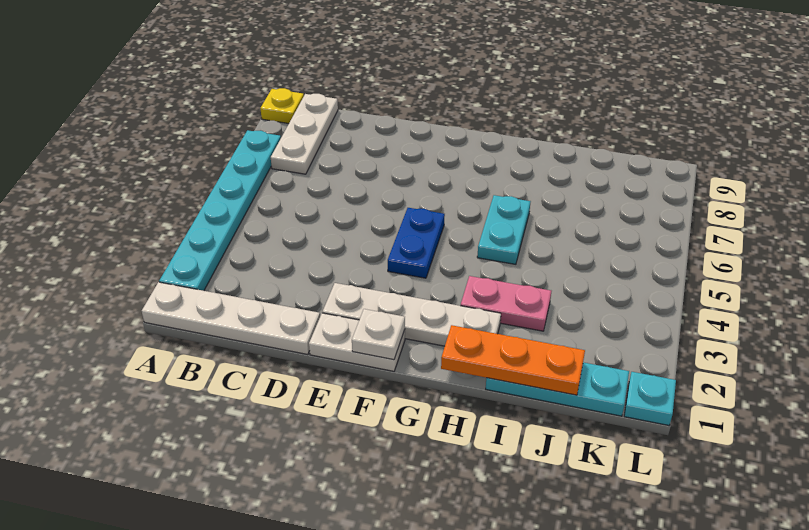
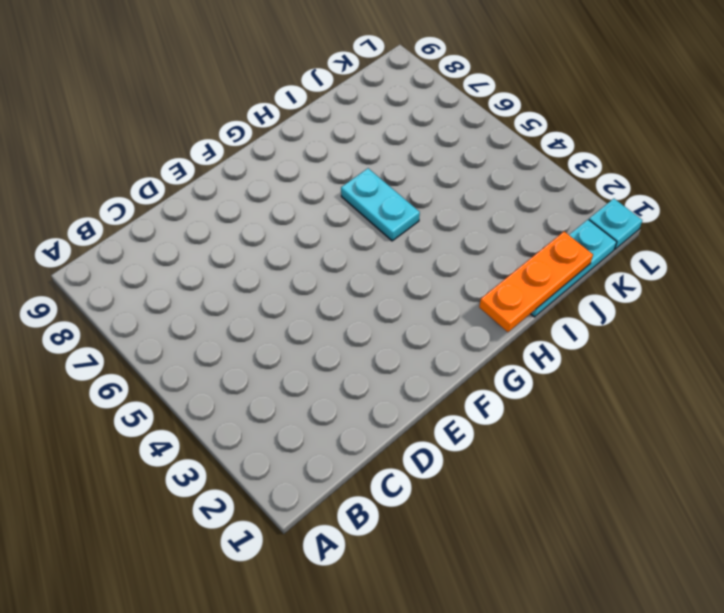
none -> white 1x4 plate [142,282,320,355]
none -> cyan 1x6 plate [159,130,281,291]
none -> yellow 1x1 plate [260,88,304,124]

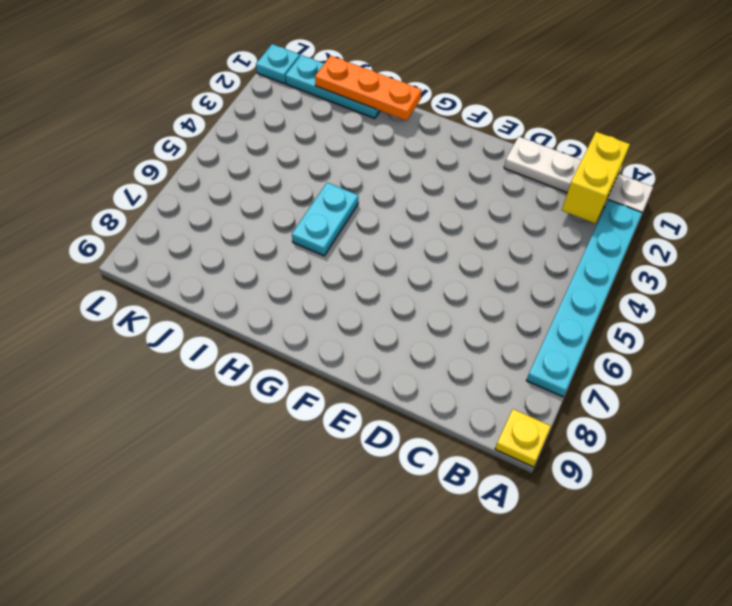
yellow 1x2 brick [562,132,630,223] -> none
none -> white 1x3 plate [271,94,338,174]
none -> white 1x2 plate [309,313,405,371]
none -> white 1x4 plate [322,283,501,346]

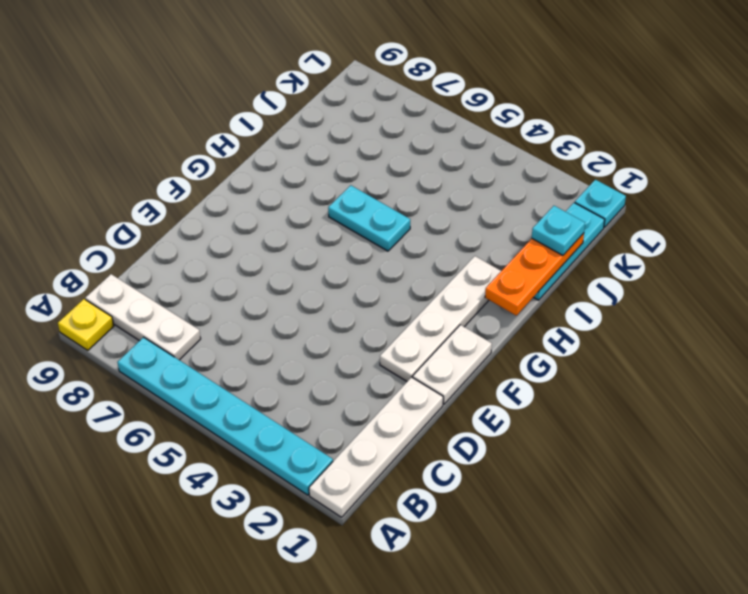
cyan 1x1 plate [532,206,585,255] -> none
none -> blue 1x2 plate [388,208,445,278]
none -> pink 1x2 plate [461,276,551,331]
none -> white 1x1 plate [352,309,405,360]

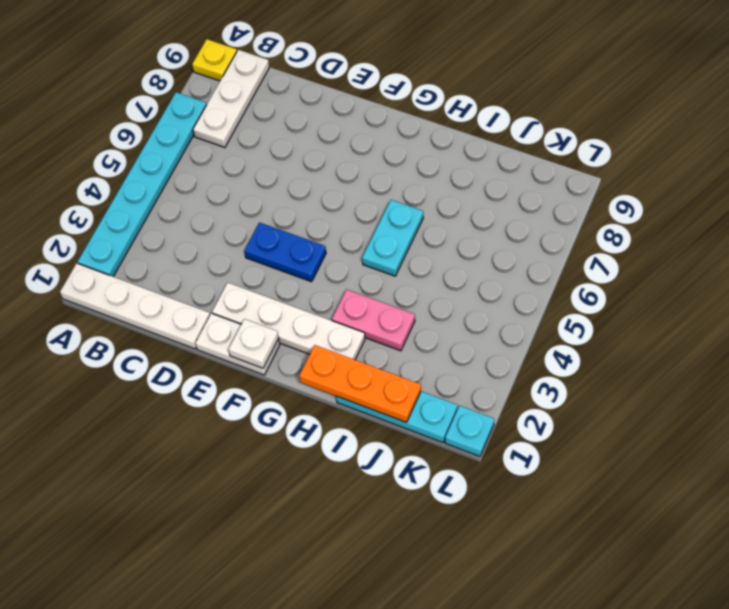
blue 1x2 plate [245,223,326,282] -> blue 1x2 plate turned to [388,208,445,278]

